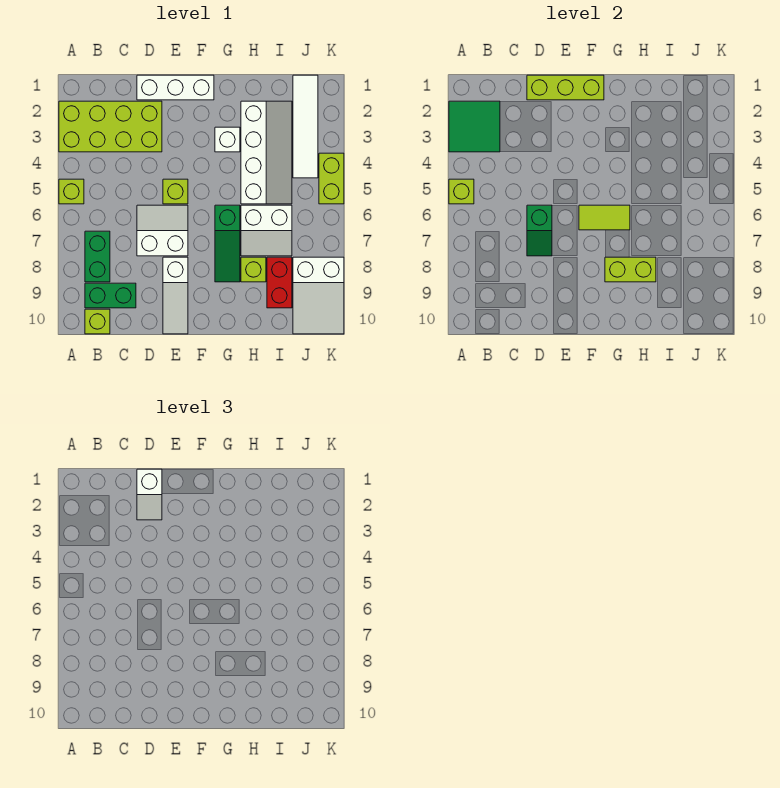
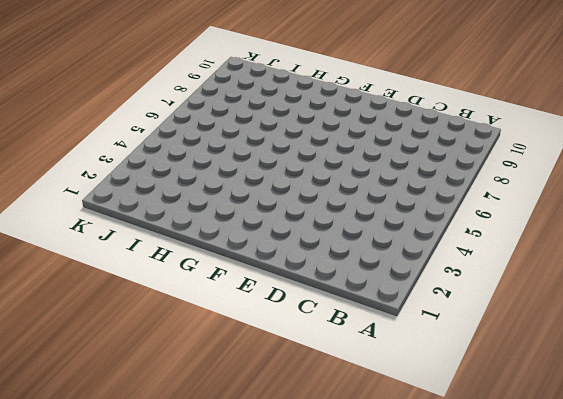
none -> lime 2x4 brick [59,101,162,152]
none -> lime 1x1 brick [59,179,84,204]
none -> green 1x2 brick [85,231,110,282]

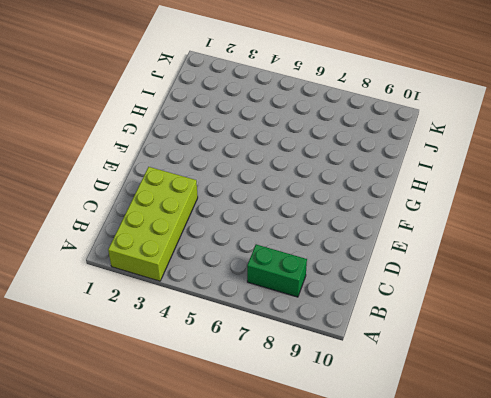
none -> lime 1x1 brick [59,179,84,204]
none -> green 1x2 brick [85,283,136,308]
none -> lime 1x1 brick [85,309,110,334]

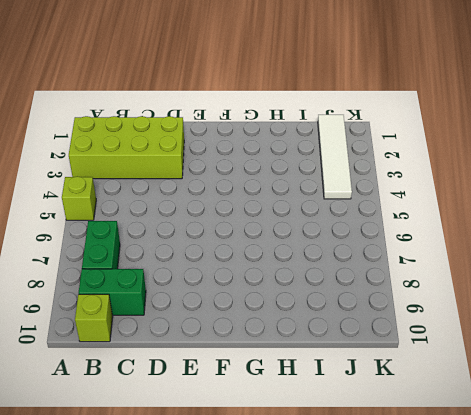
none -> white 1x3 brick [137,75,214,100]
none -> white 2x2 slope [137,205,188,256]
none -> lime 1x1 brick [163,179,188,204]

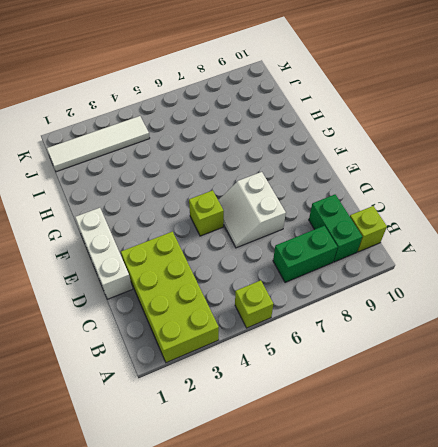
none -> white 1x3 slope [163,257,188,334]
none -> white 1x1 brick [215,127,240,152]
none -> green 1x3 slope [215,205,240,282]

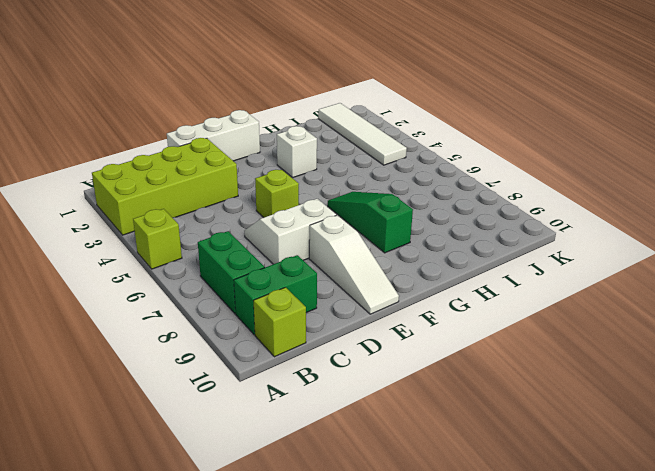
green 1x3 slope [328,192,413,253] -> green 1x3 slope turned to [215,205,240,282]
none -> white 2x4 slope [241,101,292,204]
none -> white 2x2 slope [241,205,292,256]
none -> lime 1x1 brick [241,257,266,282]

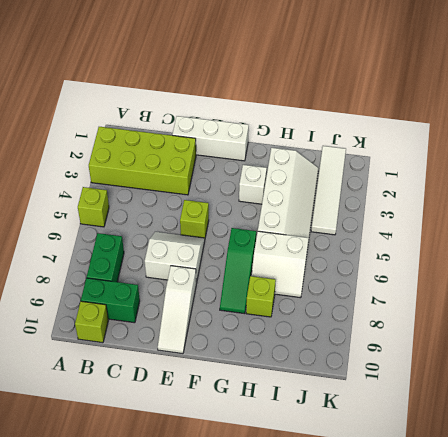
none -> red 1x2 brick [267,257,292,308]
none -> white 2x3 slope [293,257,344,334]
none -> lime 1x2 brick [319,153,344,204]

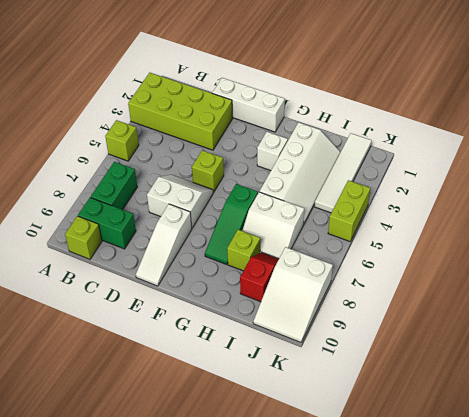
red 1x2 slope [240,252,279,302] -> red 1x2 brick [267,257,292,308]
none -> green 2x2 tile [449,101,500,152]
none -> lime 1x1 brick [449,179,474,204]
none -> lime 1x3 brick [527,75,604,100]

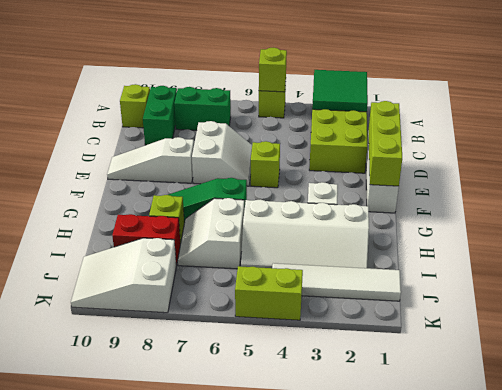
none -> green 1x2 slope [527,205,552,256]
none -> lime 1x2 tile [579,205,630,230]
none -> lime 1x2 brick [605,257,656,282]

